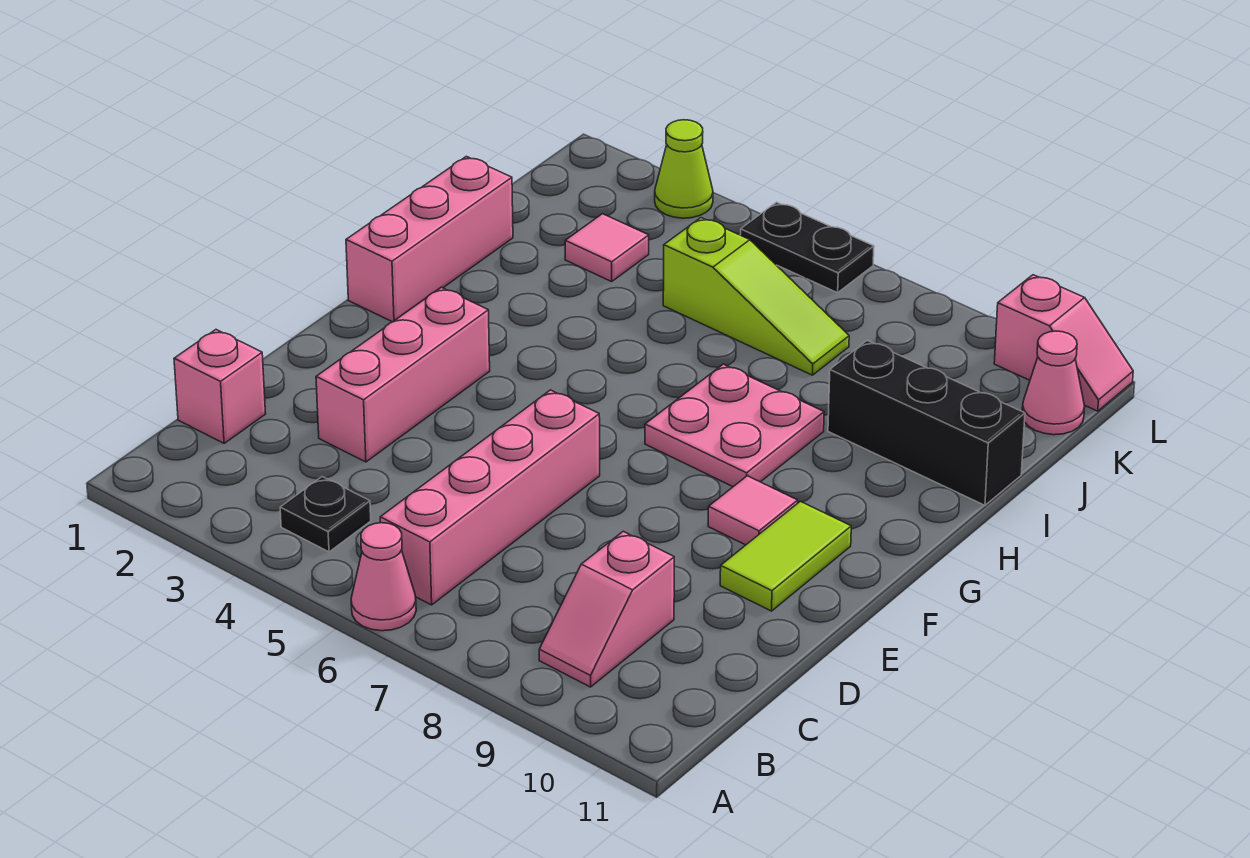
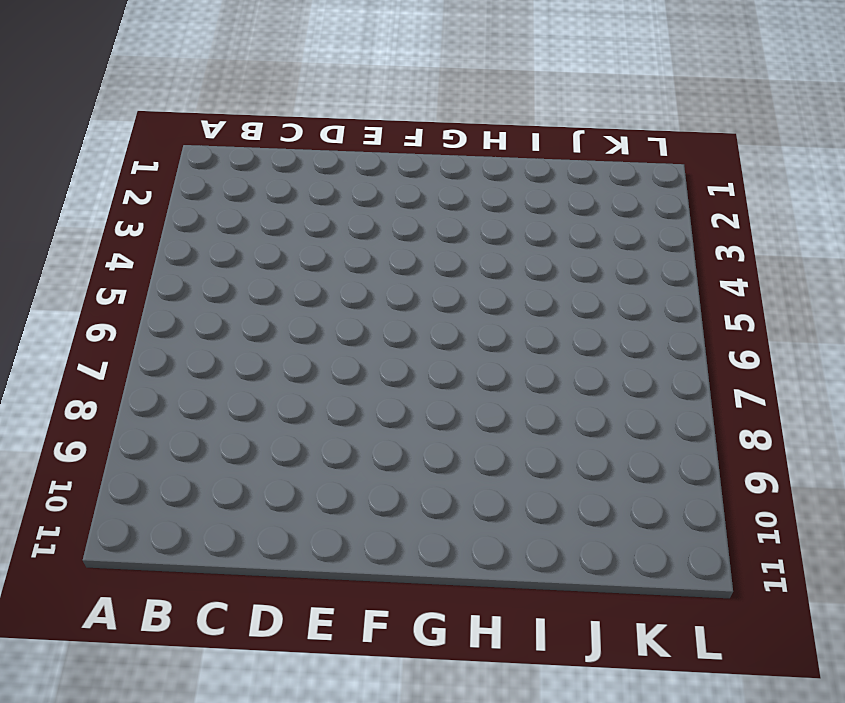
none -> pink 1x1 cone [351,523,416,631]
none -> black 1x1 plate [280,477,371,552]
none -> pink 1x4 brick [380,390,600,605]

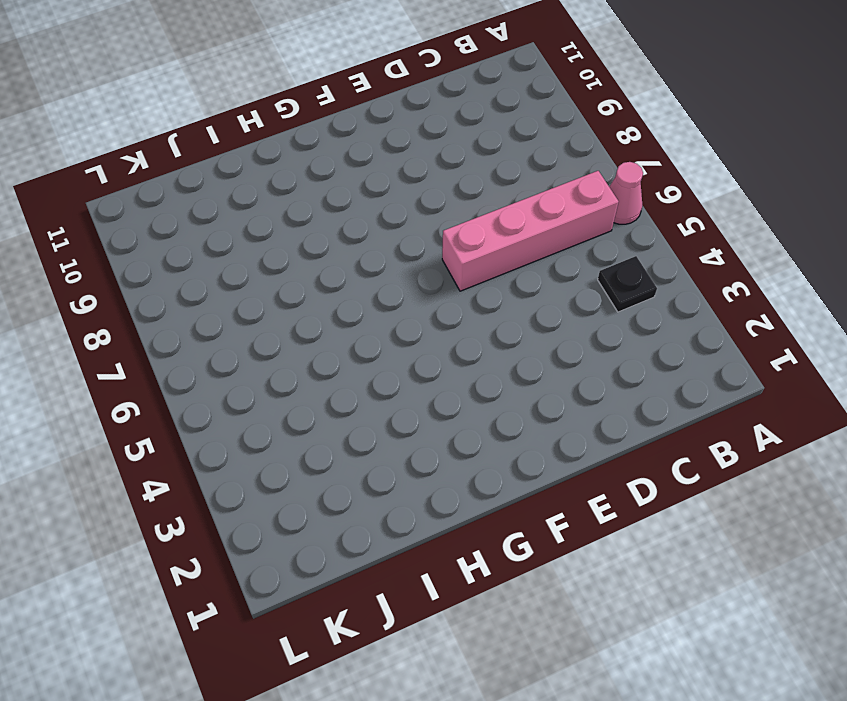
none -> pink 1x2 slope [539,531,674,687]
none -> pink 1x1 brick [174,330,266,443]
none -> pink 1x3 brick [316,287,490,462]

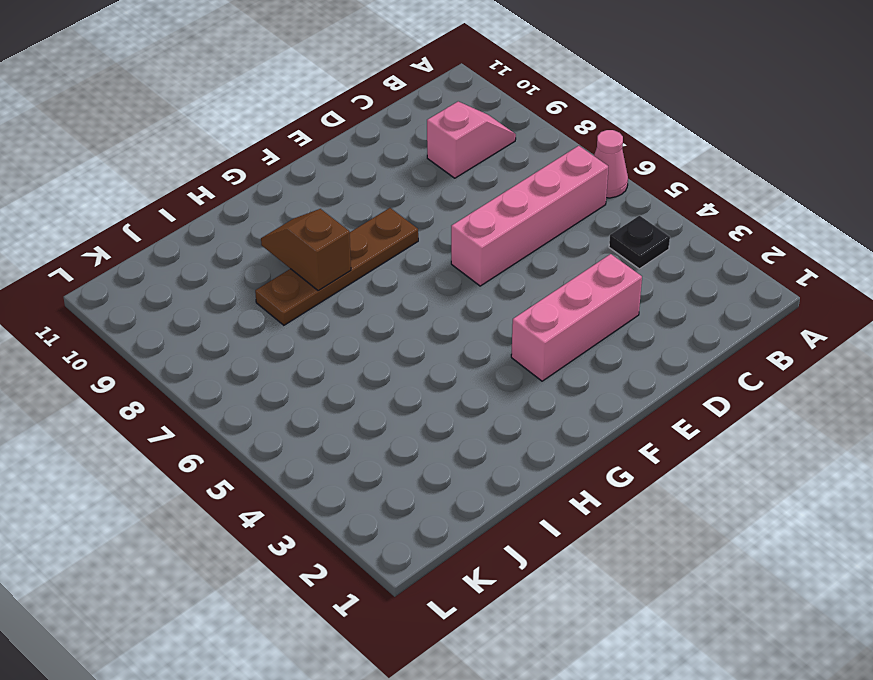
brown 1x4 plate [255,208,418,325] -> pink 2x2 plate [645,364,824,487]
brown 1x2 slope [261,209,351,291] -> none
none -> pink 1x1 brick [174,330,266,443]
none -> lime 1x2 tile [720,501,851,611]
none -> pink 1x1 tile [708,476,798,545]

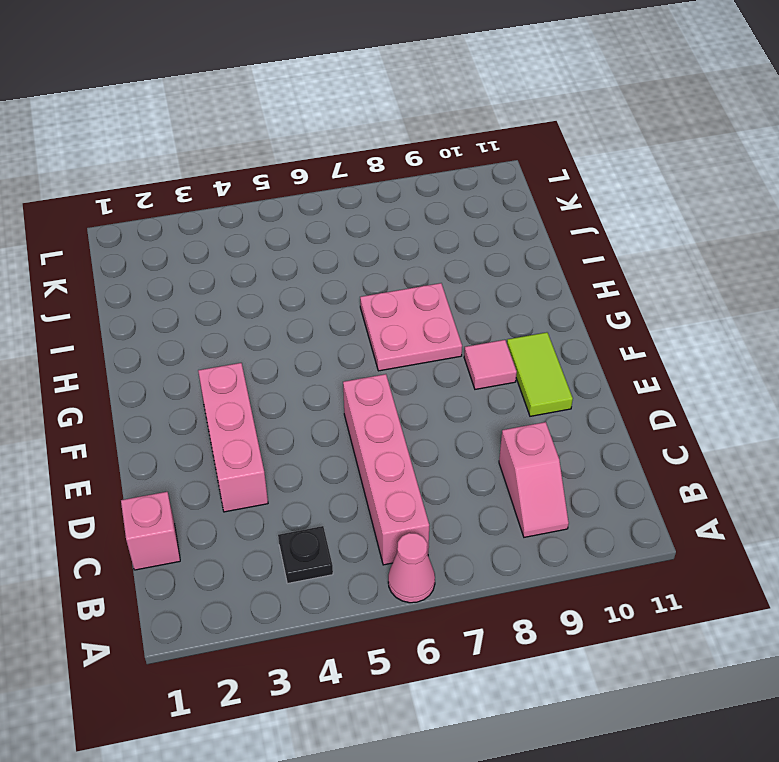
none -> pink 1x3 brick [346,156,513,322]
none -> black 1x3 brick [828,341,1025,505]
none -> pink 1x1 tile [565,214,649,282]

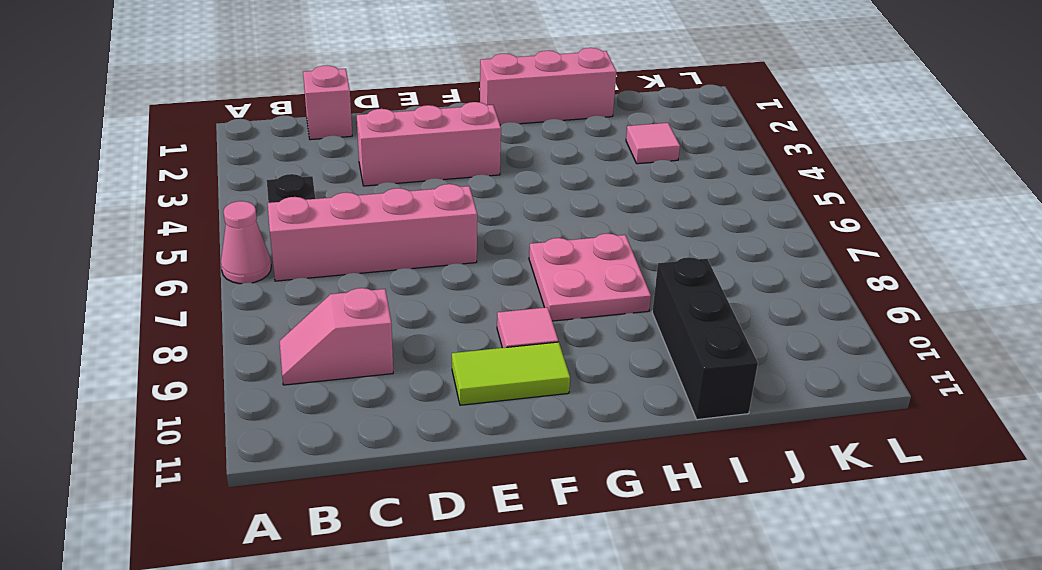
none -> lime 1x3 slope [663,218,849,375]
none -> pink 1x1 cone [1022,331,1085,435]
none -> lime 1x1 cone [655,120,713,218]

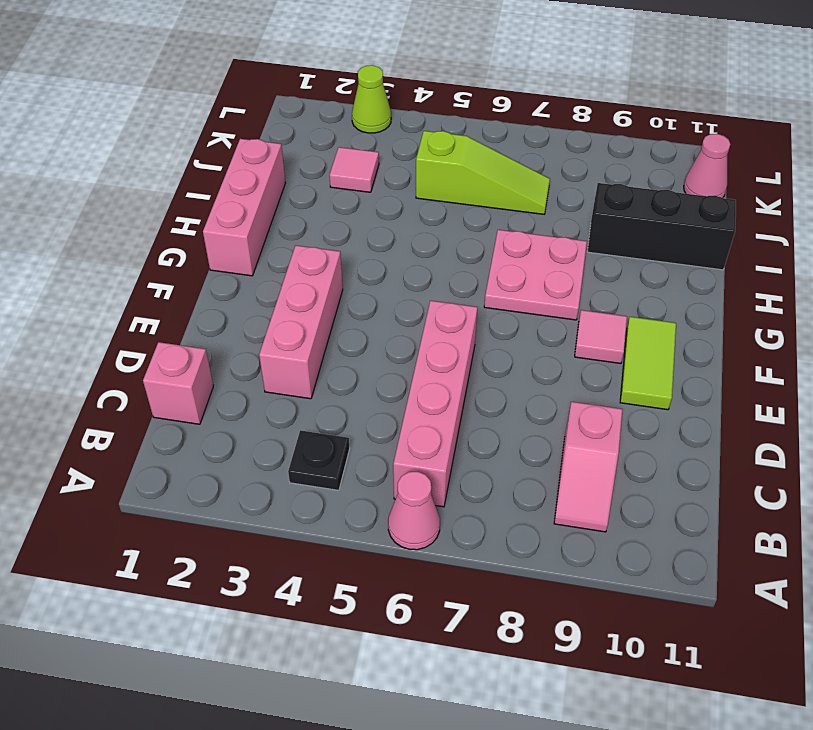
none -> black 1x2 plate [740,202,874,293]
none -> pink 1x2 slope [994,275,1133,411]

